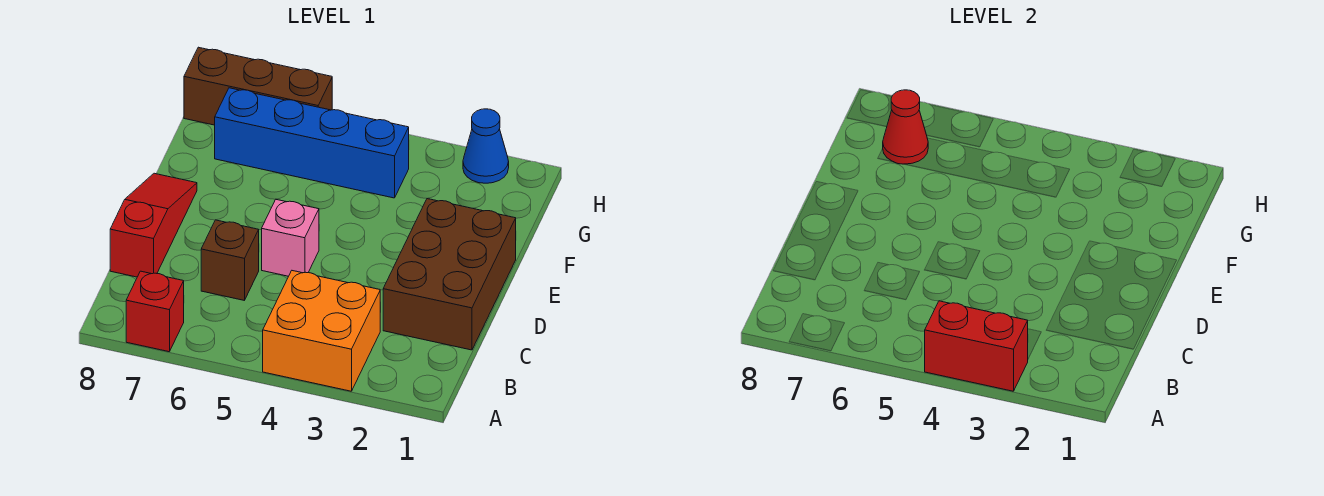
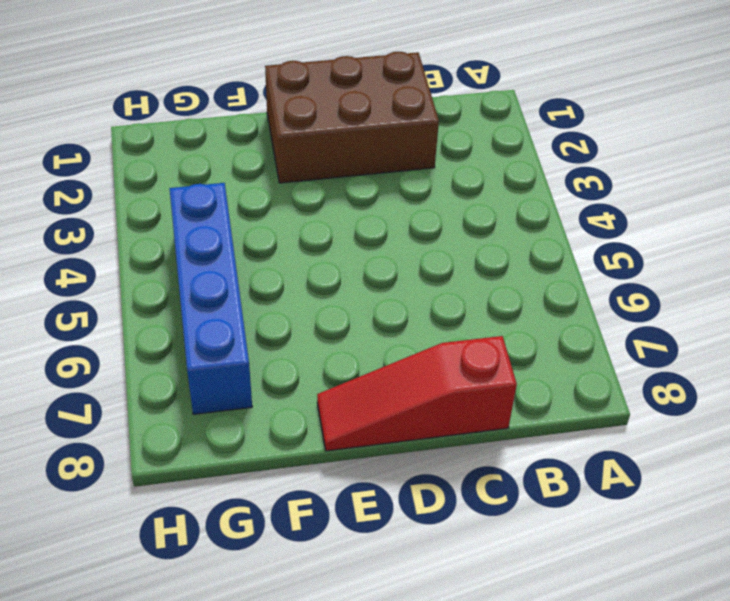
none -> orange 2x2 brick [263,271,380,391]
none -> red 1x1 brick [126,271,184,352]

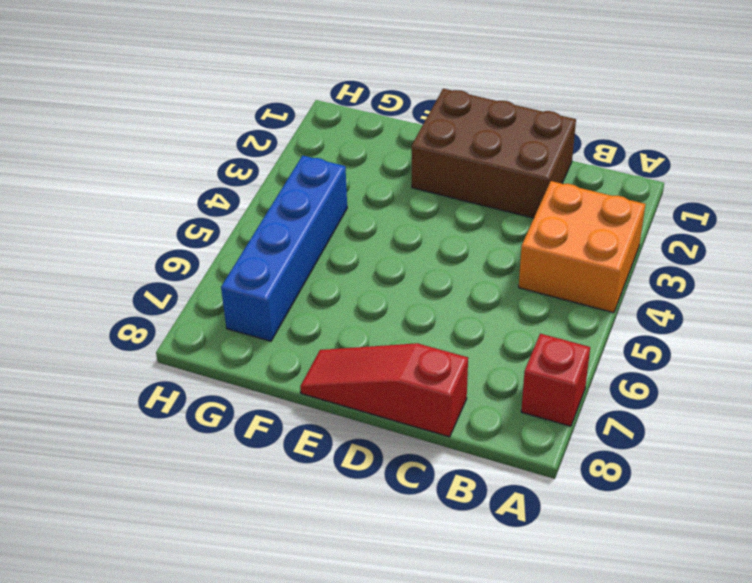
none -> brown 1x1 brick [201,220,259,300]
none -> pink 1x1 brick [262,199,319,276]

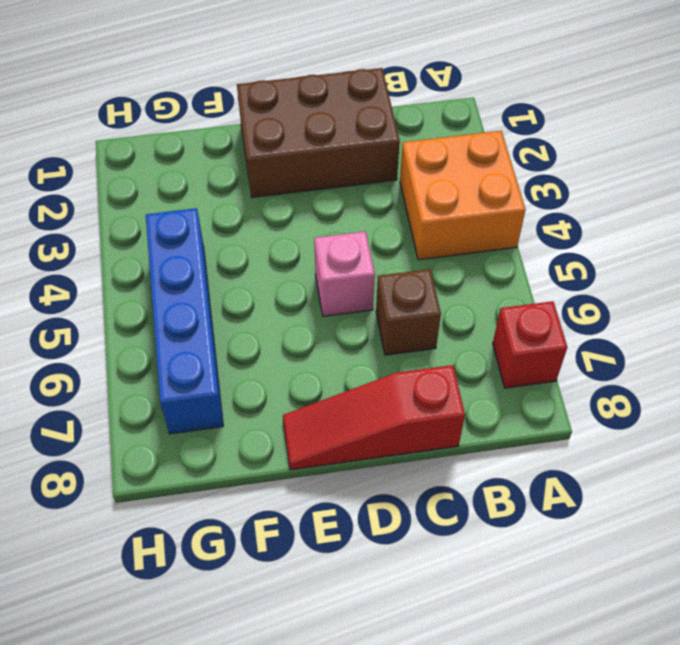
none -> blue 1x1 cone [463,109,509,183]
none -> brown 1x3 brick [184,47,332,125]

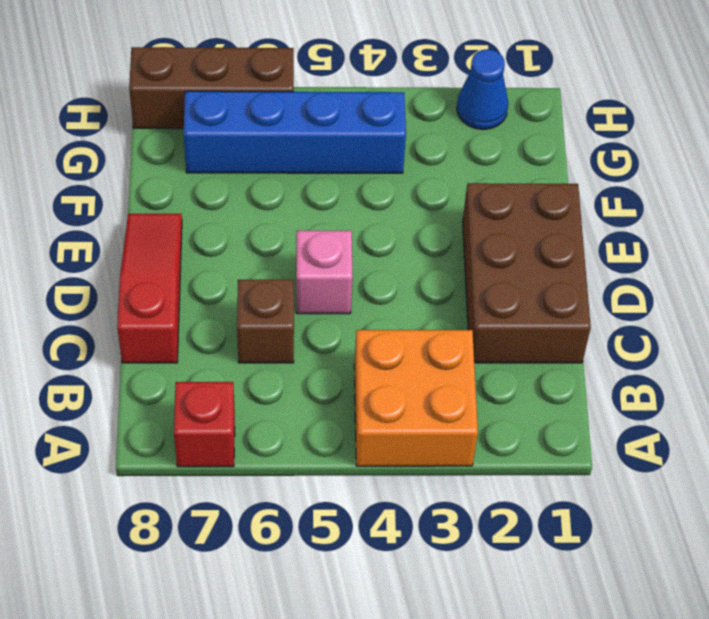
none -> red 1x2 brick [925,301,1028,391]
none -> red 1x1 cone [883,90,928,164]

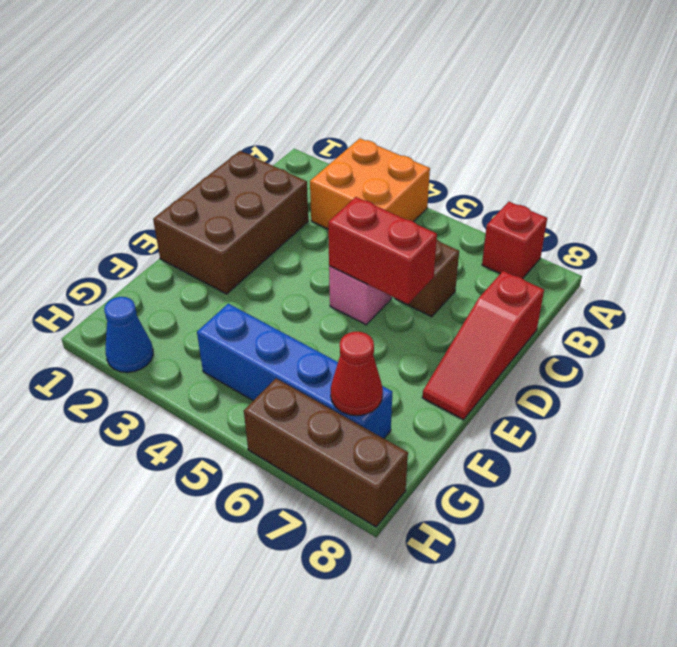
red 1x2 brick [328,197,437,304] -> red 1x2 brick moved to [925,301,1028,391]

